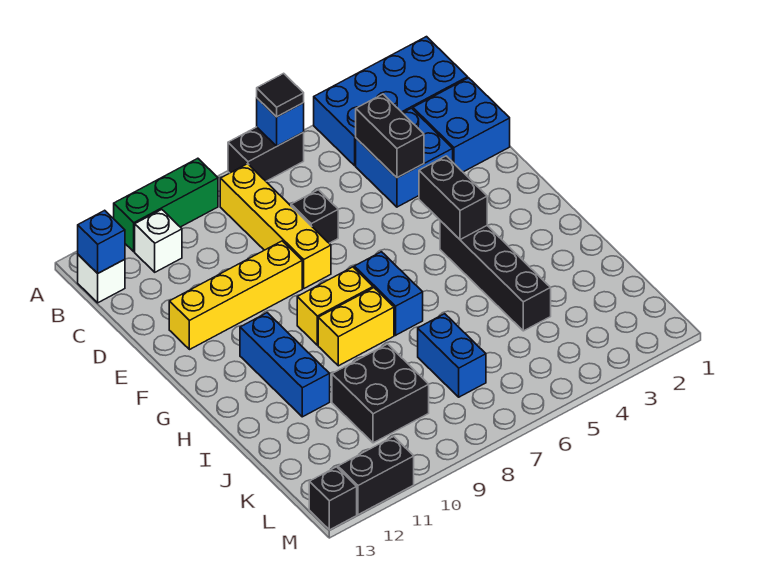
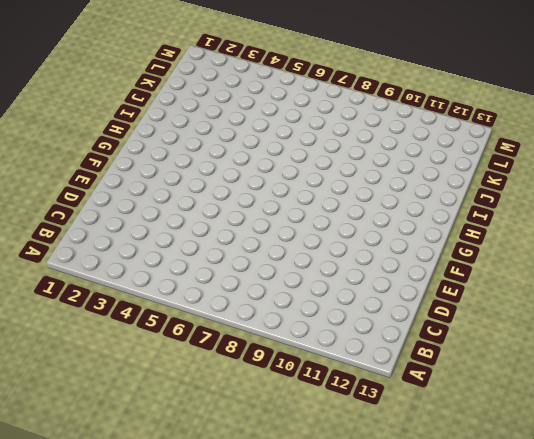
none -> blue 2x4 brick [314,37,468,166]
none -> black 1x2 brick [228,127,304,181]
none -> green 1x3 brick [114,158,218,252]

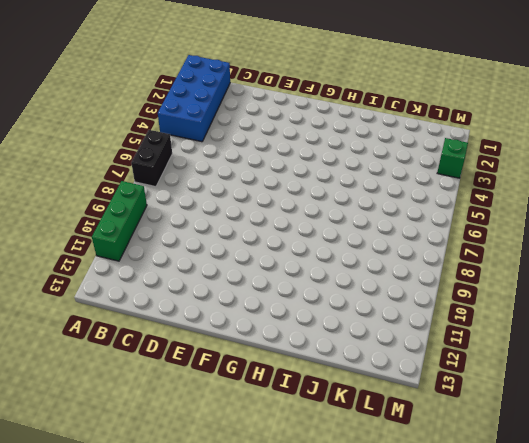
green 1x1 brick [437,138,468,178] -> none
none -> yellow 1x4 brick [220,164,331,288]
none -> white 1x1 brick [135,210,182,272]
none -> white 1x1 brick [78,255,125,303]

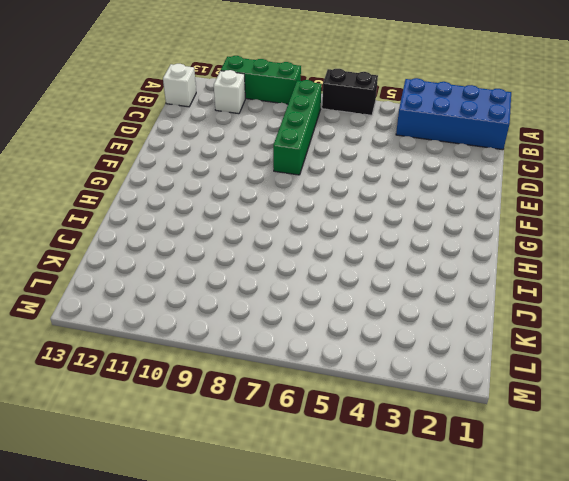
green 1x4 brick [273,80,322,175] -> yellow 1x4 brick [220,164,331,288]
none -> blue 2x2 brick [413,78,510,172]
none -> blue 2x2 brick [356,108,453,207]
none -> black 1x1 brick [291,190,338,243]

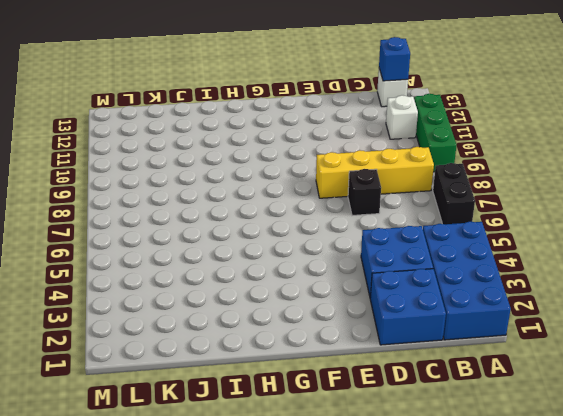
none -> yellow 1x4 brick [169,241,302,350]
none -> black 1x4 brick [440,221,551,331]
none -> blue 1x2 brick [354,252,423,335]

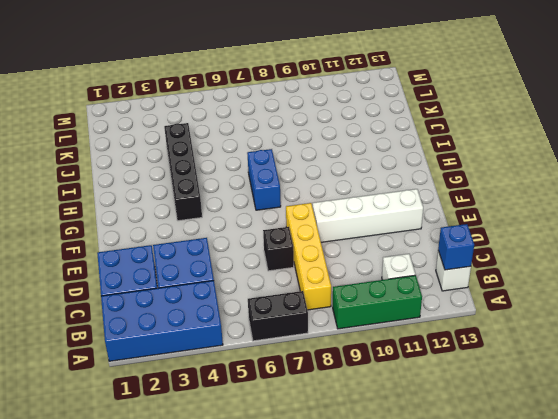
white 1x4 brick [313,189,423,242] -> yellow 1x4 brick [169,241,302,350]
none -> yellow 1x2 brick [297,267,373,345]
none -> blue 1x3 brick [240,313,330,417]
none -> yellow 1x2 brick [318,288,394,366]

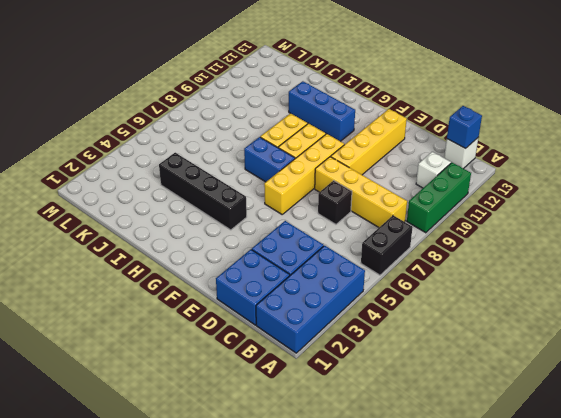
yellow 1x4 brick [264,134,344,214] -> none
none -> blue 1x2 brick [418,314,486,397]
none -> black 2x2 brick [332,344,429,443]
none -> black 1x2 brick [338,436,414,515]

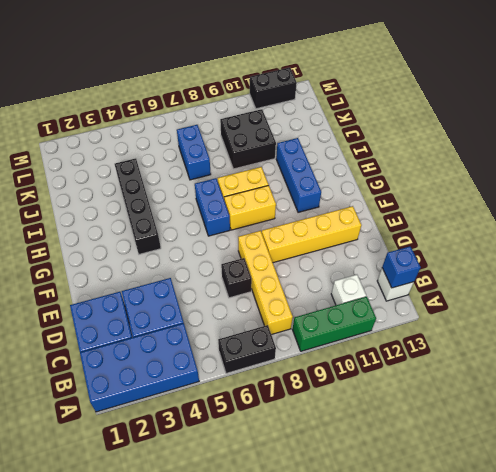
none -> black 1x1 brick [309,467,357,530]
none -> blue 1x1 brick [257,98,304,146]
none -> black 1x2 brick [356,94,424,178]

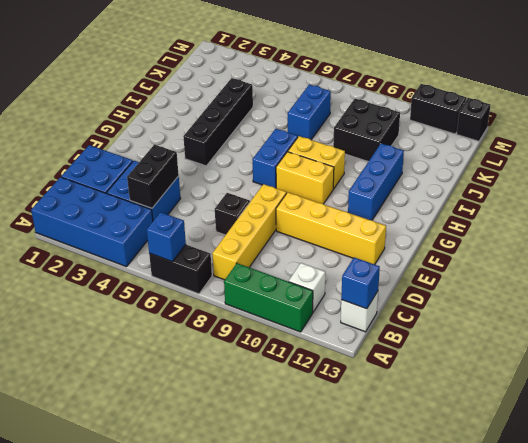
none -> black 1x2 brick [419,156,487,240]
none -> black 1x1 tile [257,73,304,117]

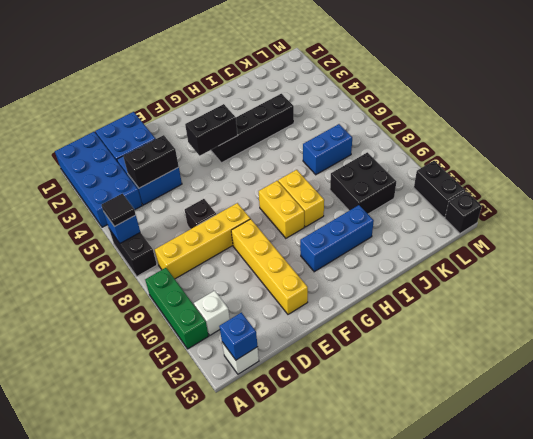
none -> blue 1x2 brick [354,252,423,335]

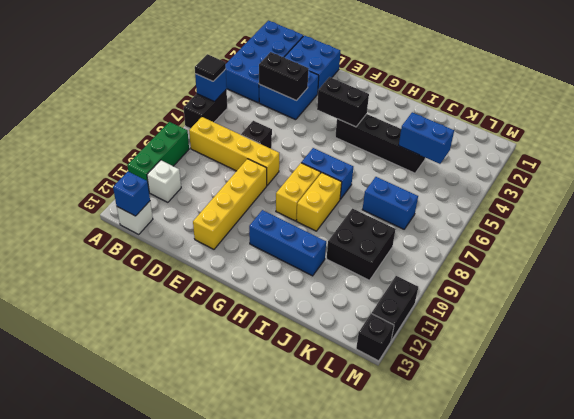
blue 1x2 brick [399,112,454,164] -> none

